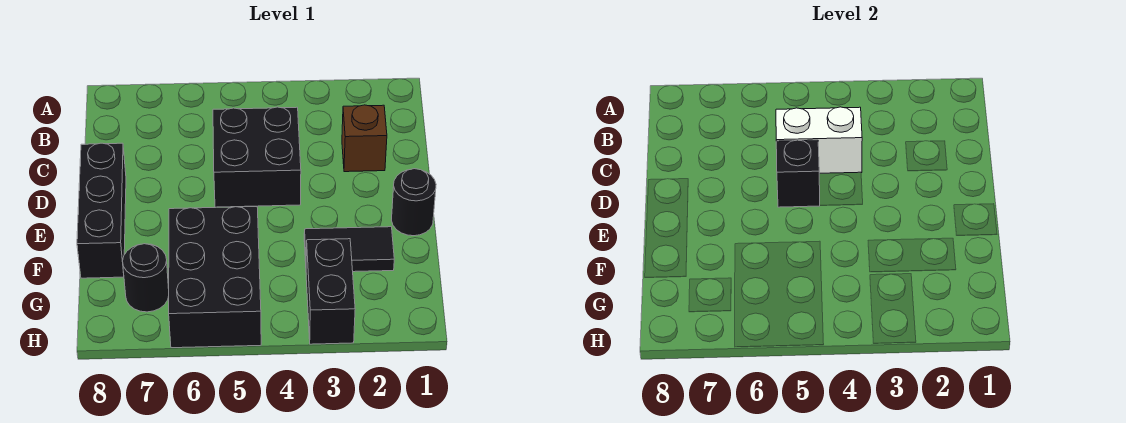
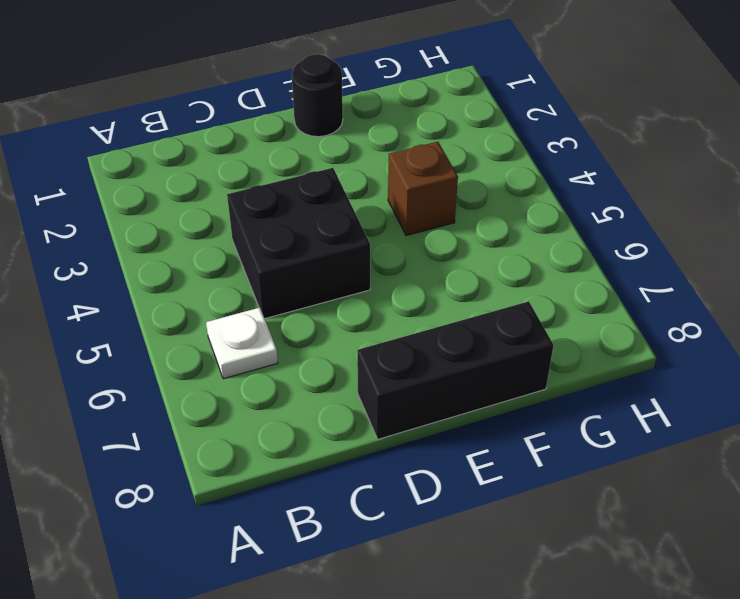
white 1x1 plate [206,308,278,379] -> none
brown 1x1 brick [388,142,458,236] -> brown 1x1 brick moved to [342,105,387,172]
none -> black 1x2 tile [304,227,394,272]
none -> black 2x3 brick [169,207,261,348]

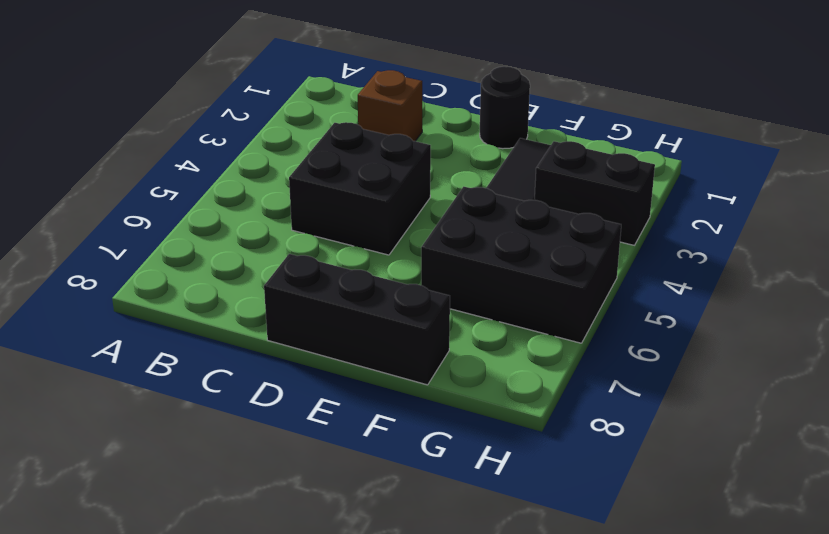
none -> black 1x1 round brick [123,244,169,312]
none -> white 1x2 brick [776,107,862,173]

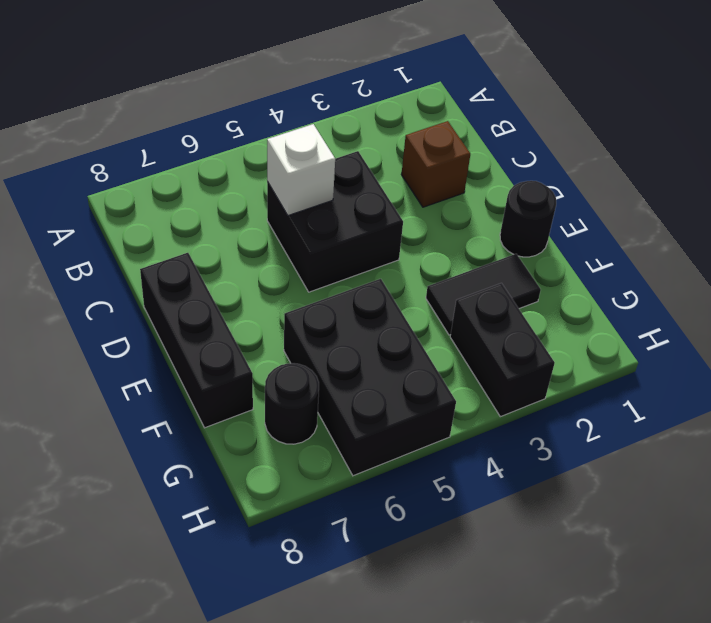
white 1x1 brick [267,124,335,216] -> white 1x2 brick [776,107,862,173]
none -> black 1x1 brick [776,140,820,207]

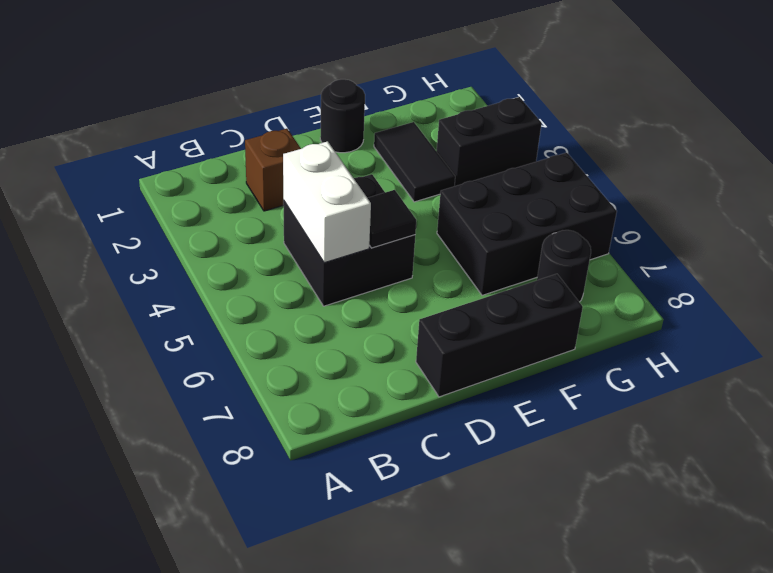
black 1x1 tile [368,190,416,248] -> black 1x1 brick [776,140,820,207]

